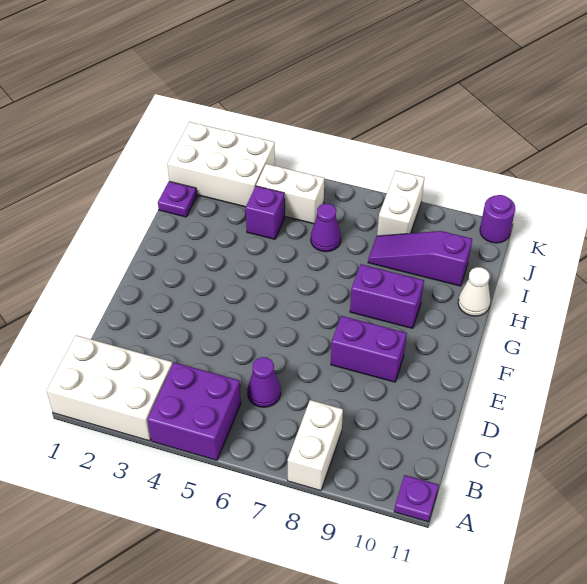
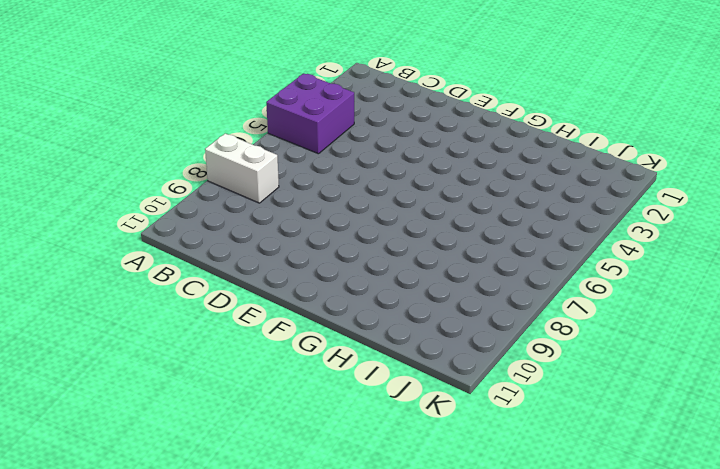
none -> white 2x3 brick [46,335,173,441]
none -> purple 1x1 plate [394,475,438,522]
none -> purple 1x1 cone [247,357,281,407]

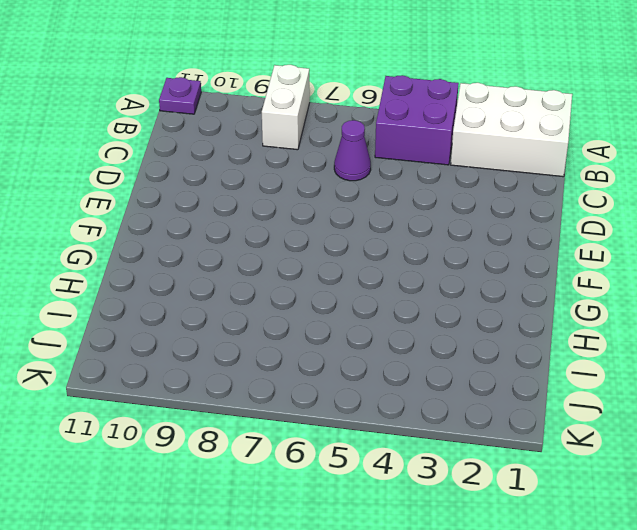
none -> purple 1x2 brick [331,316,407,382]
none -> purple 1x2 brick [350,264,424,328]
none -> white 1x1 cone [458,267,490,316]

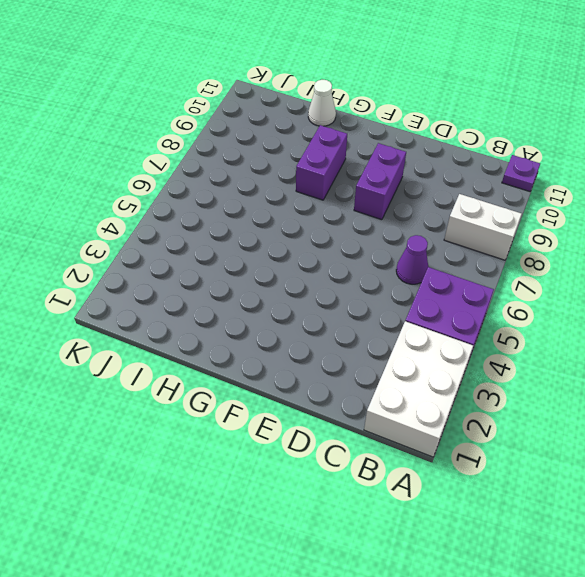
none -> purple 1x1 plate [158,181,197,217]
none -> purple 1x1 brick [246,186,285,239]
none -> purple 1x1 cone [311,204,341,252]

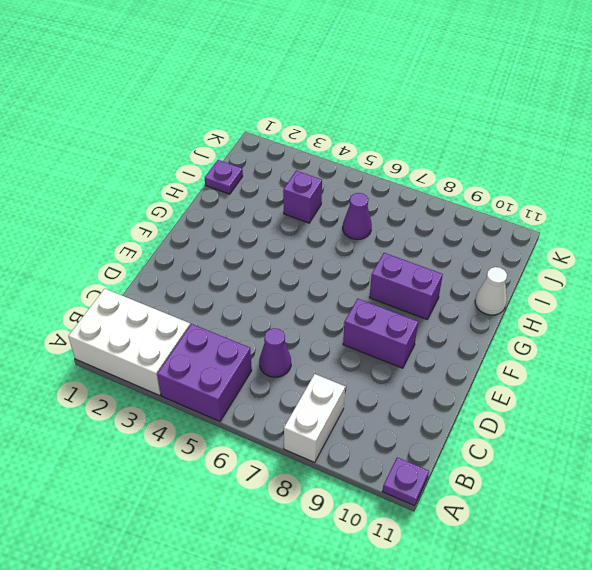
none -> purple 1x3 slope [368,231,472,286]
none -> white 2x3 brick [167,122,275,207]
none -> white 1x2 brick [256,164,324,224]

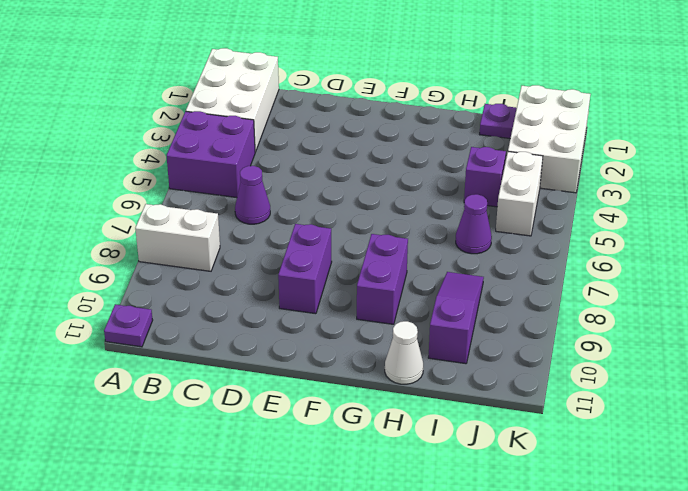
none -> white 1x2 brick [377,171,425,236]
none -> purple 1x1 round brick [480,195,515,243]

